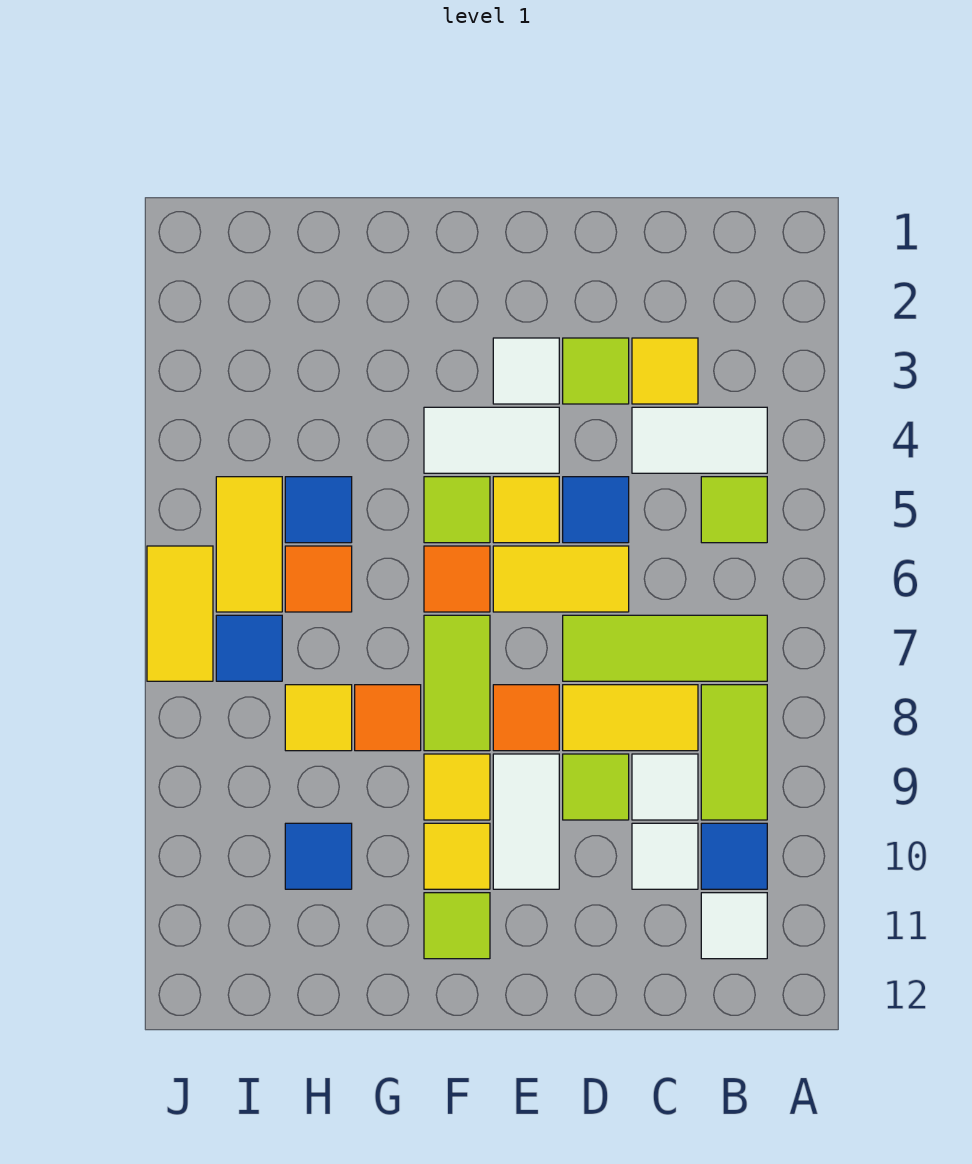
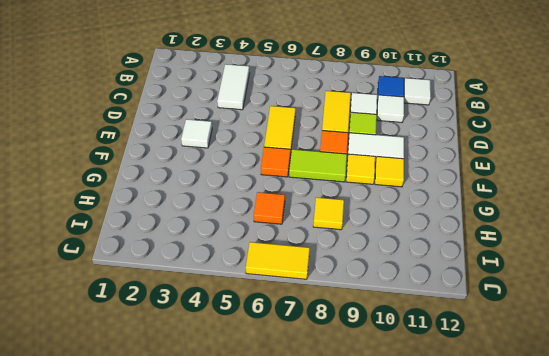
none -> lime 1x1 tile [701,477,767,543]
none -> lime 1x3 tile [563,615,767,681]
none -> lime 1x2 tile [701,685,767,820]
none -> yellow 1x1 tile [632,338,698,404]

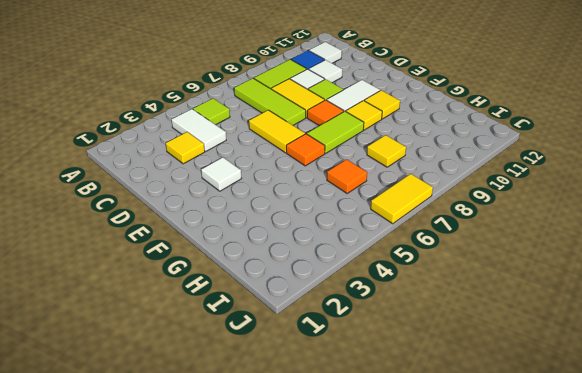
none -> lime 1x1 tile [563,338,629,404]
none -> blue 1x1 tile [563,477,629,543]
none -> white 1x2 tile [424,407,559,473]
none -> yellow 1x1 tile [493,477,559,543]

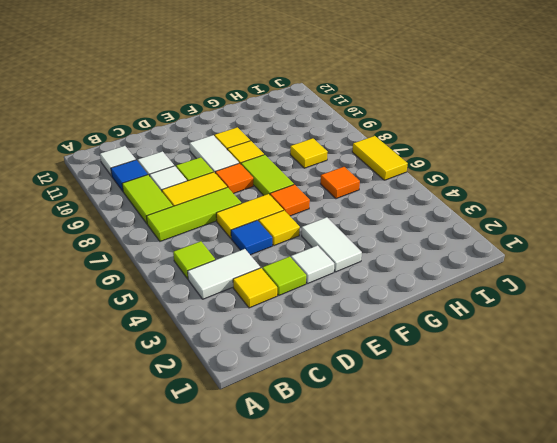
white 1x2 tile [302,217,362,272] -> white 1x2 tile turned to [424,407,559,473]
none -> lime 1x1 tile [424,477,490,543]
none -> lime 1x1 tile [424,893,490,959]
none -> orange 1x1 tile [355,685,421,751]
none -> blue 1x1 tile [285,477,352,543]

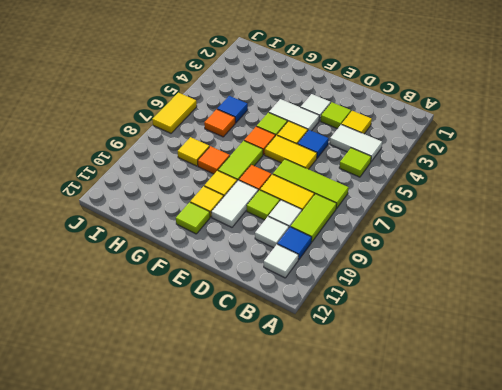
none -> blue 1x1 tile [285,823,352,889]
none -> yellow 1x2 tile [216,477,282,612]
none -> blue 1x1 tile [216,615,282,681]

